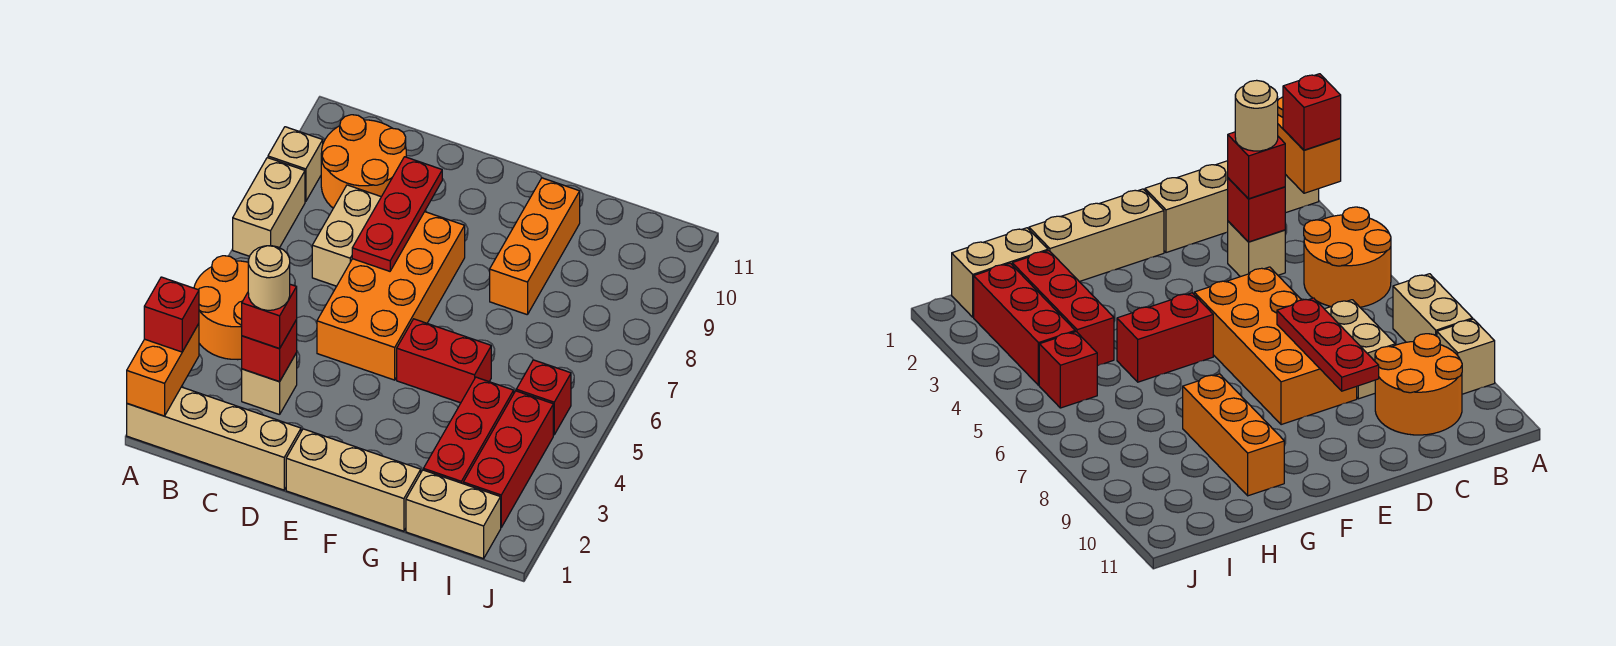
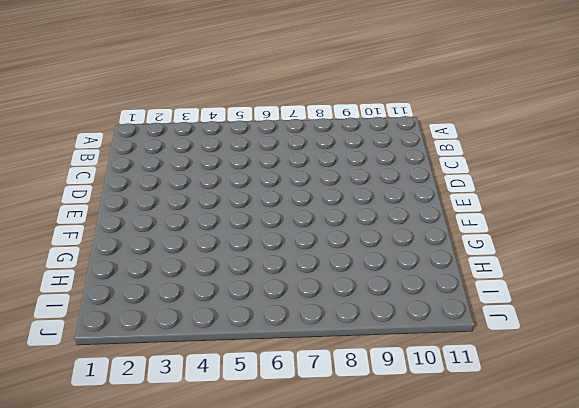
none -> tan 1x4 brick [127,387,301,490]
none -> orange 2x2 round brick [194,256,248,360]
none -> tan 1x2 brick [233,158,305,256]

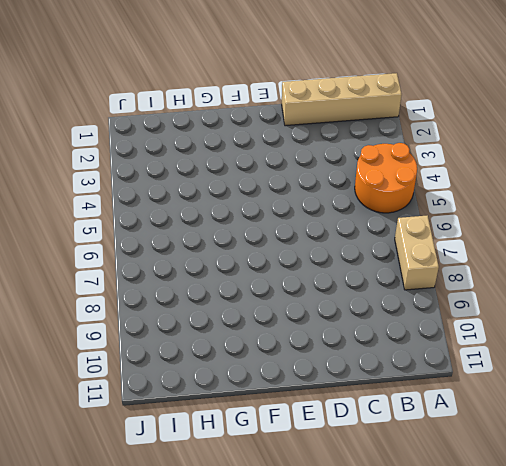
none -> tan 1x1 brick [268,127,323,202]
none -> orange 2x2 round brick [321,115,406,208]
none -> tan 1x1 brick [242,353,297,415]

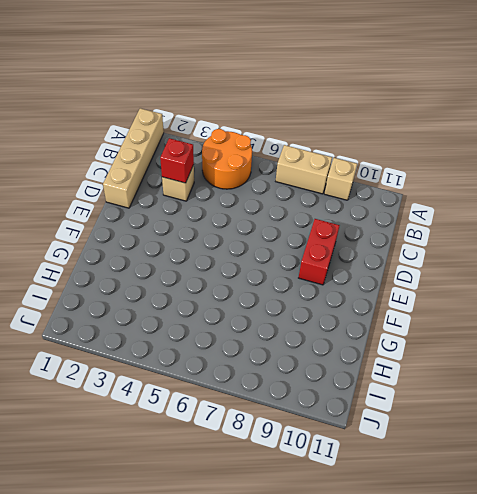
red 1x2 brick [299,219,340,285] -> red 1x2 brick moved to [397,319,491,403]
none -> orange 2x2 round brick [321,115,406,208]
none -> tan 1x2 brick [312,185,381,286]
none -> orange 2x4 brick [317,212,465,380]

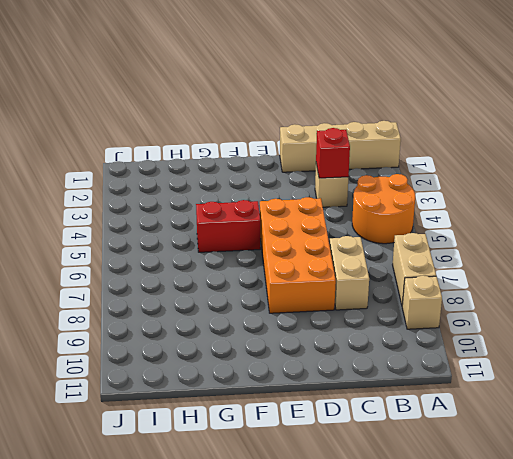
none -> orange 2x2 round brick [321,115,406,208]
none -> tan 1x3 brick [286,429,421,531]
none -> orange 1x3 brick [490,178,580,315]

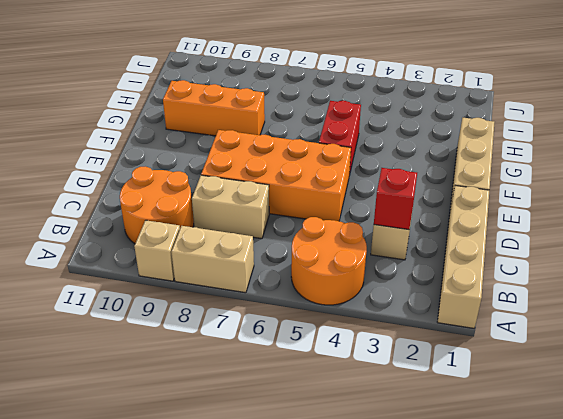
none -> tan 1x2 brick [406,470,501,559]
none -> red 1x3 brick [424,377,514,484]
none -> red 1x3 brick [463,391,553,527]

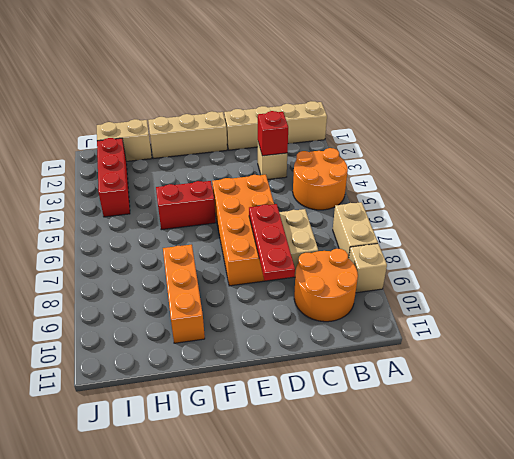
none -> red 1x3 brick [424,377,514,484]
none -> red 1x1 brick [516,360,571,435]
none -> orange 1x2 brick [127,324,199,416]

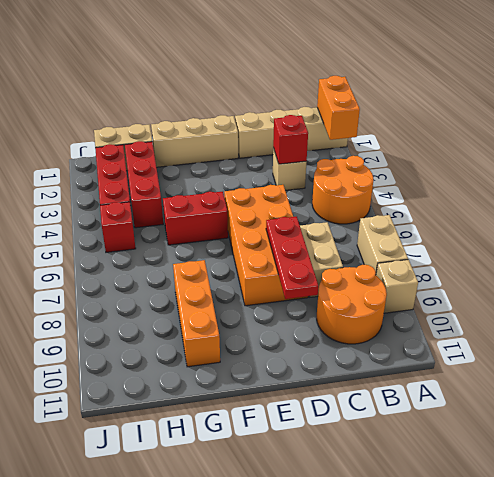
none -> red 1x1 brick [144,277,199,352]
none -> red 1x1 brick [242,284,297,349]
none -> tan 1x1 round brick [248,246,290,310]

